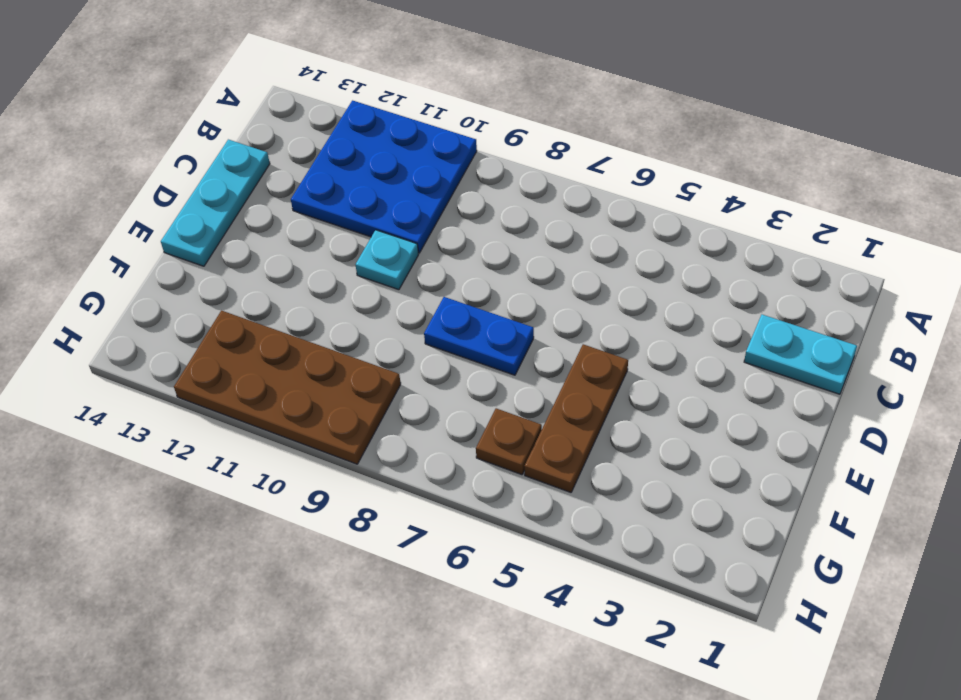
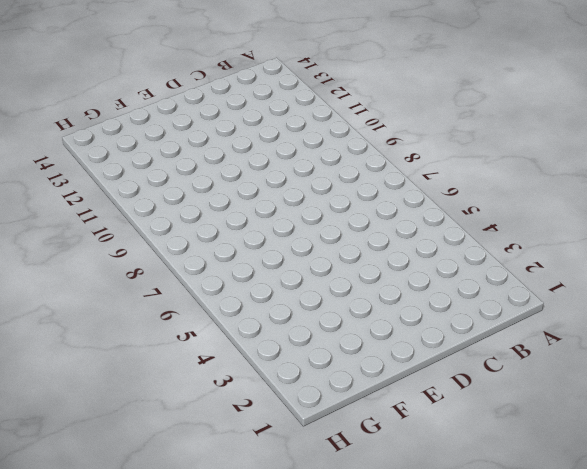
none -> blue 3x3 plate [291,101,477,253]
none -> cyan 1x2 plate [744,315,857,394]

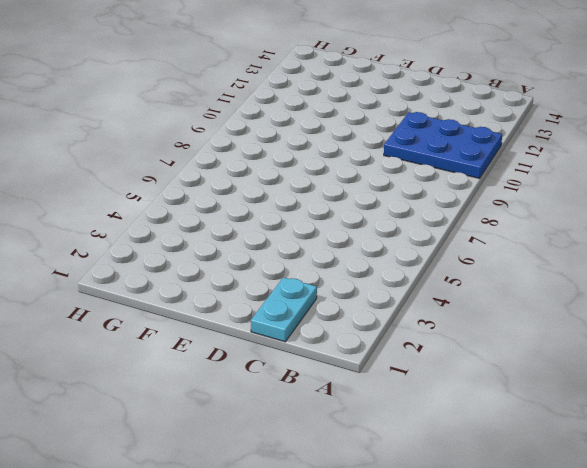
blue 2x3 plate [384,112,502,178] -> blue 3x3 plate [291,101,477,253]
none -> cyan 1x3 plate [161,140,270,266]
none -> cyan 1x1 plate [356,230,419,290]

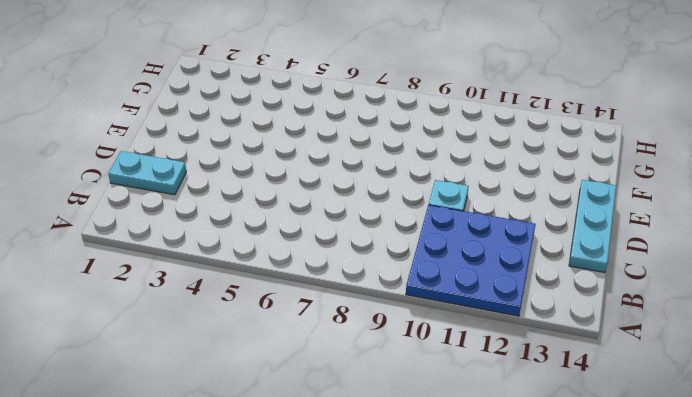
none -> brown 1x3 plate [524,344,628,492]
none -> blue 1x2 plate [424,297,534,375]

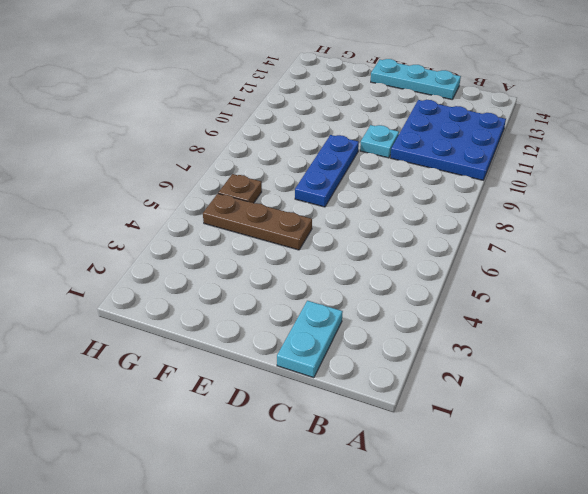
blue 1x3 plate [295,135,359,207] -> blue 1x2 plate [424,297,534,375]
none -> brown 2x4 plate [174,311,401,464]

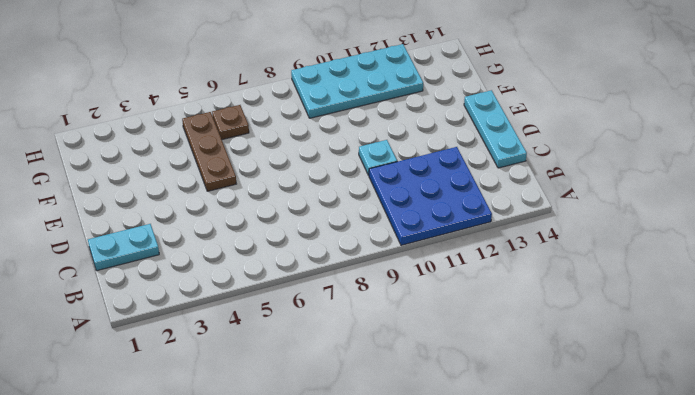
cyan 2x4 plate [291,44,423,118] -> brown 2x4 plate [174,311,401,464]
none -> blue 1x2 plate [424,297,534,375]

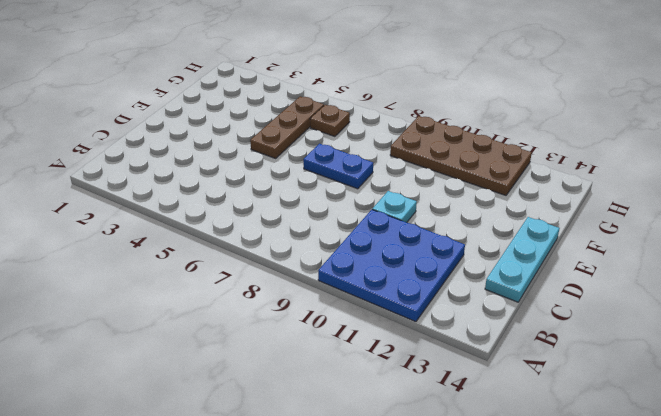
none -> cyan 1x2 plate [744,315,857,394]

